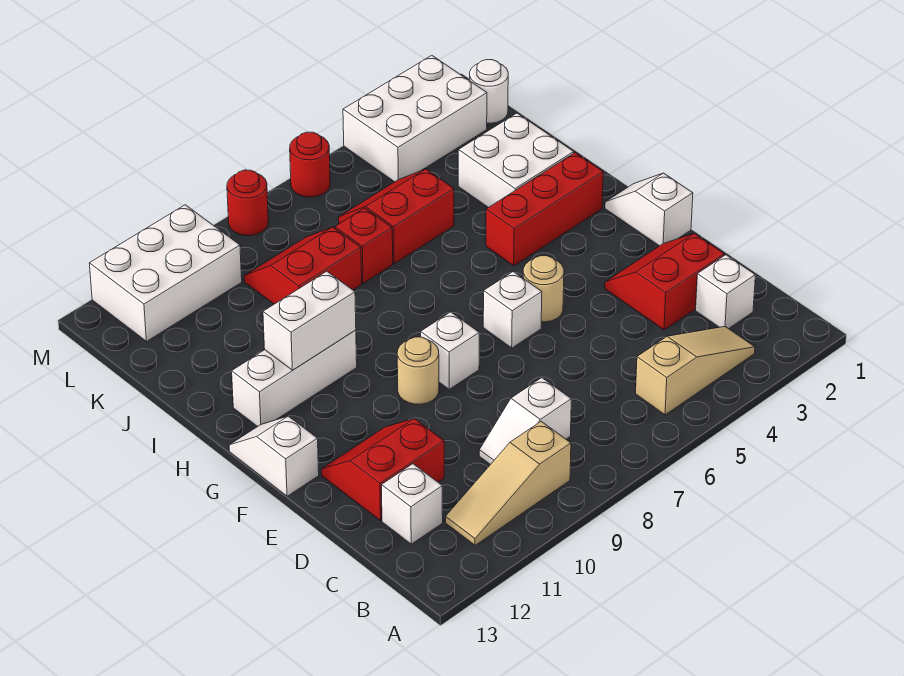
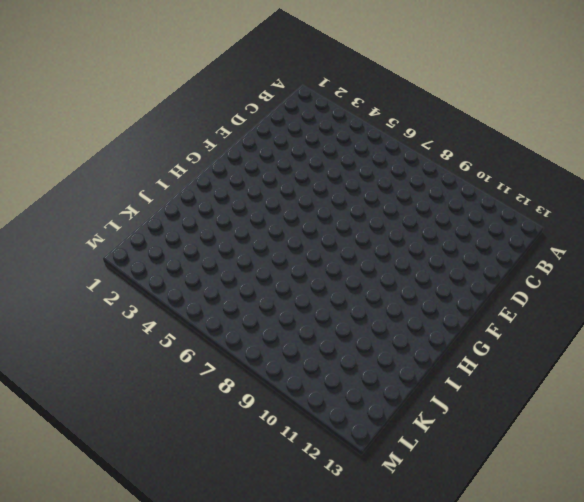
none -> tan 1x3 slope [636,327,755,415]
none -> tan 1x3 slope [446,421,571,545]
none -> white 1x1 brick [696,255,755,329]

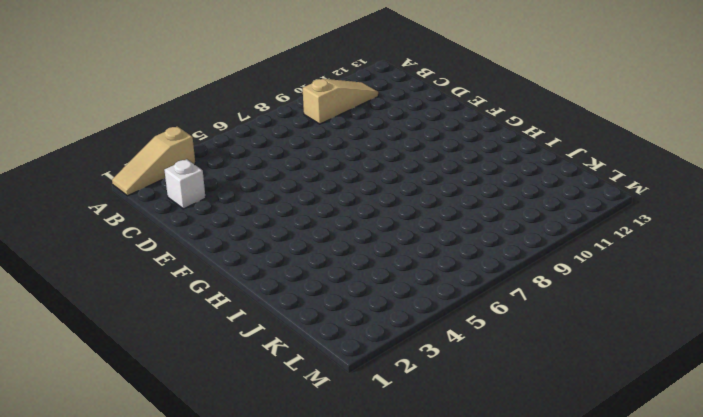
tan 1x3 slope [112,126,195,196] -> tan 1x3 slope moved to [636,327,755,415]
none -> white 1x2 slope [479,378,571,465]
none -> white 1x1 brick [382,464,443,544]
none -> red 2x2 slope [605,233,724,330]

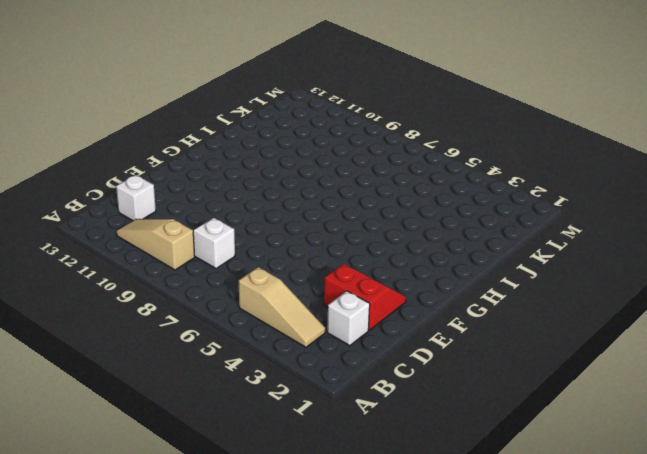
none -> red 2x2 slope [321,419,444,521]
none -> white 1x2 slope [605,173,693,246]
none -> tan 1x1 round brick [523,256,564,322]

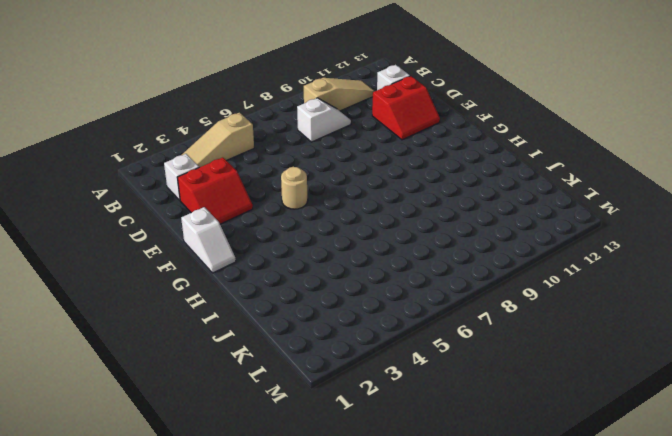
none -> white 1x1 brick [483,272,542,348]
none -> white 1x1 brick [421,312,479,389]
none -> tan 1x1 round brick [397,337,439,404]

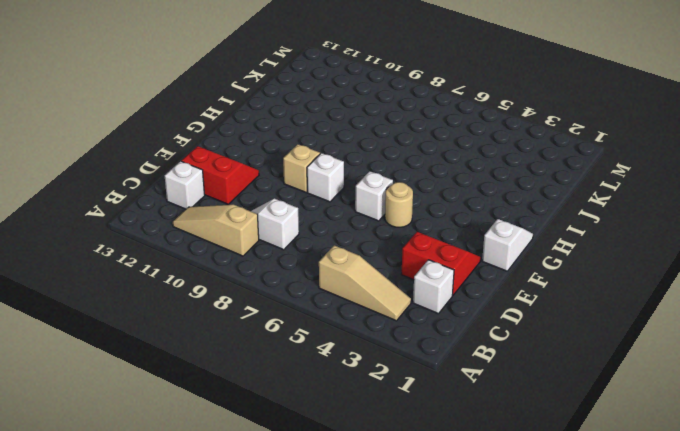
tan 1x1 brick [283,144,320,192] -> tan 1x1 round brick [397,337,439,404]
none -> white 1x2 slope [229,416,319,496]
none -> red 1x3 brick [486,153,603,266]
none -> white 1x3 brick [232,330,357,427]

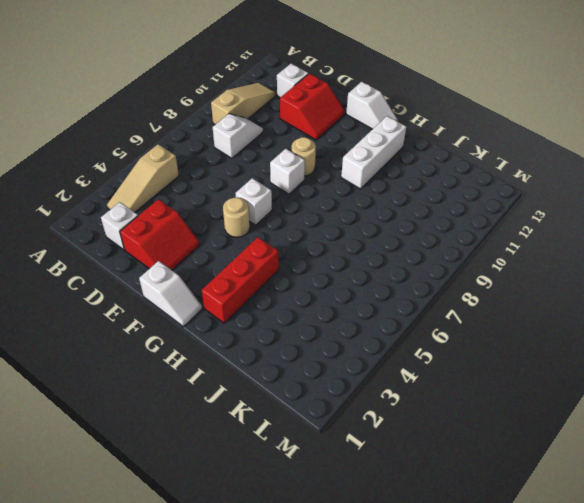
none -> white 2x2 brick [458,113,574,208]
none -> red 2x2 slope [338,169,454,263]
none -> red 1x1 brick [335,208,393,283]

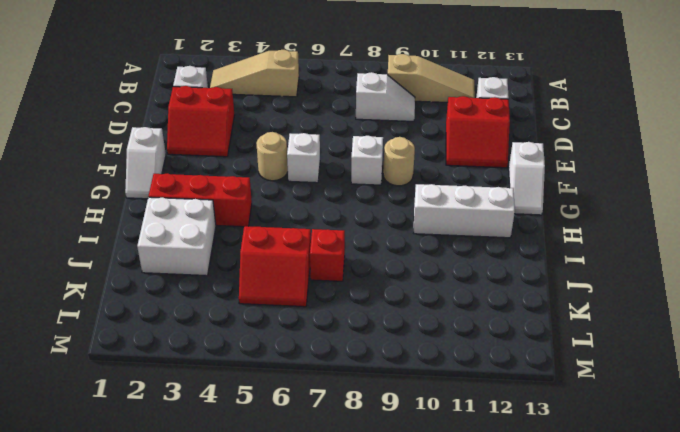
none -> red 2x2 slope [244,227,362,304]
none -> white 1x1 round brick [470,60,508,123]
none -> white 2x3 brick [343,55,487,182]

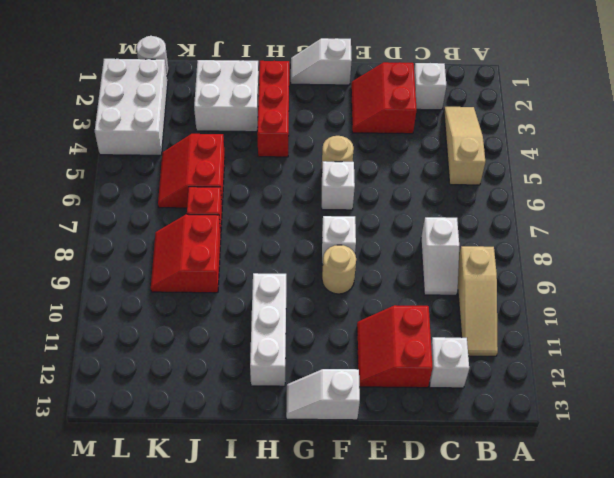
none -> white 2x3 brick [89,205,242,341]
none -> red 1x1 round brick [290,132,330,197]
none -> red 1x1 round brick [227,170,268,235]

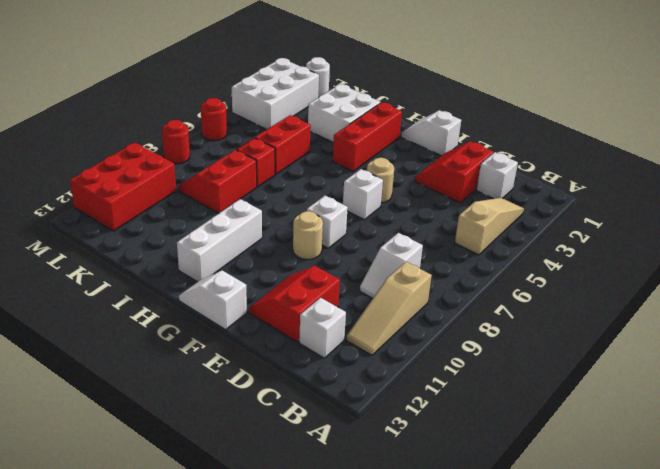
red 2x3 brick [70,143,176,231] -> white 2x3 brick [89,205,242,341]
none -> white 1x2 brick [263,271,356,370]

